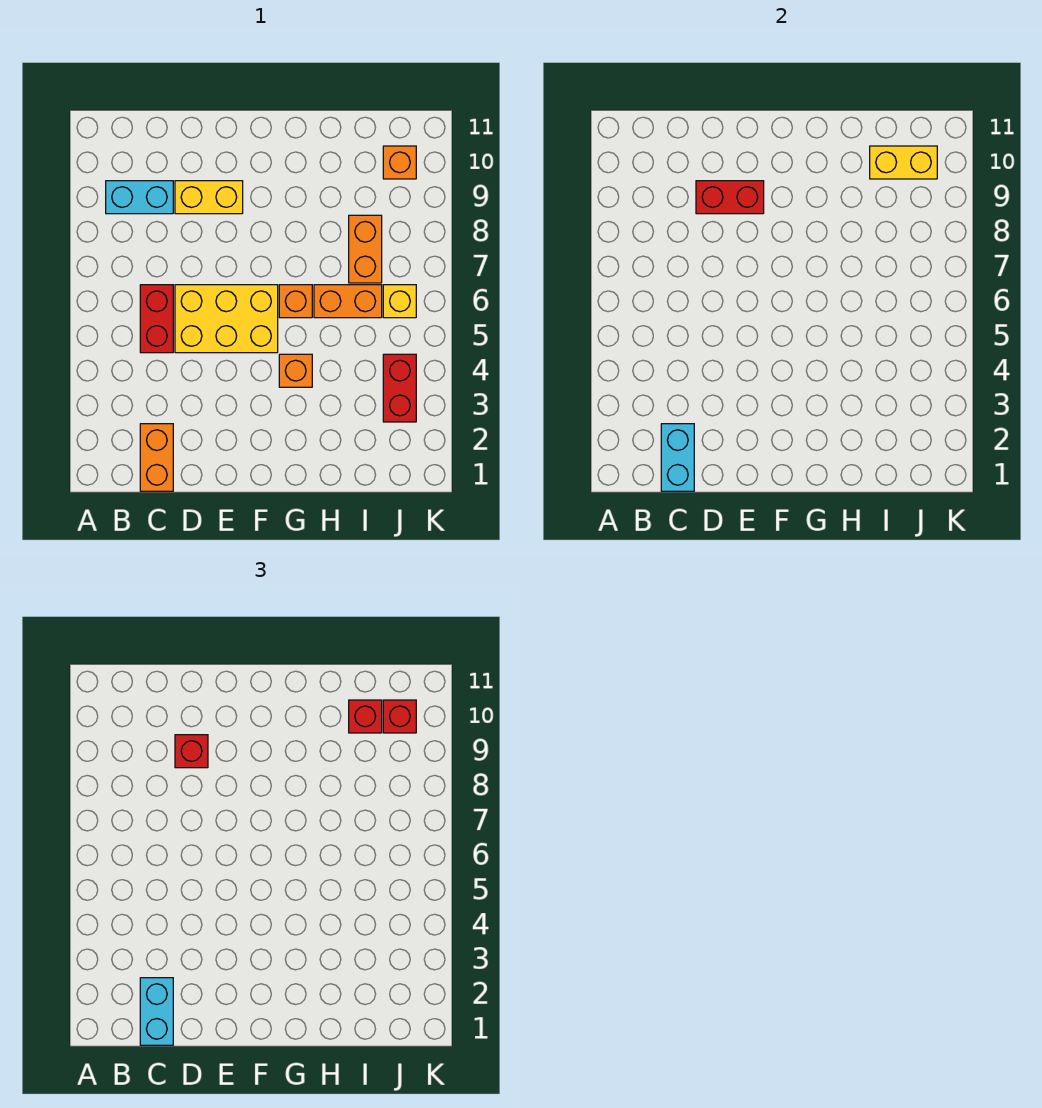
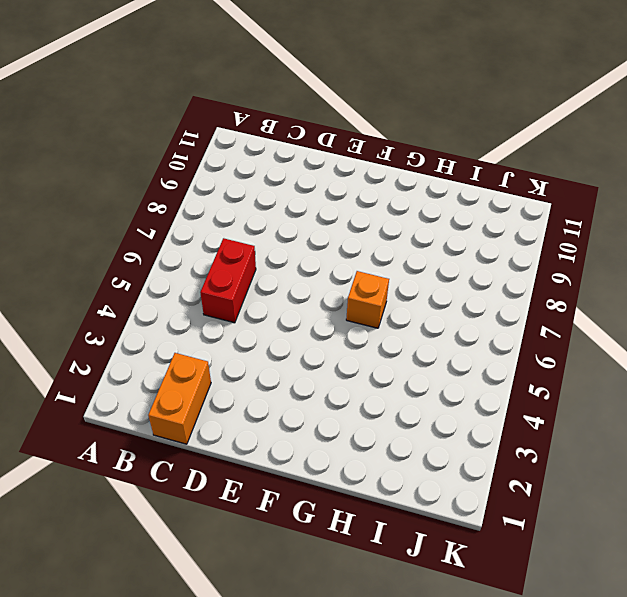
none -> cyan 1x2 brick [106,181,173,214]
none -> yellow 2x3 brick [175,285,278,353]
none -> yellow 1x2 brick [175,181,243,214]

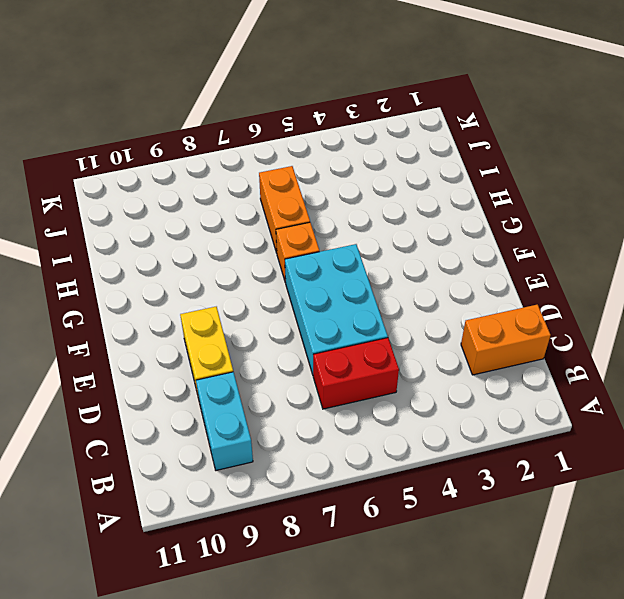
cyan 2x3 brick [285,244,388,375] -> yellow 2x3 brick [175,285,278,353]
none -> orange 1x1 brick [279,354,312,387]
none -> orange 1x2 brick [349,215,382,283]
none -> red 1x2 brick [383,354,416,422]

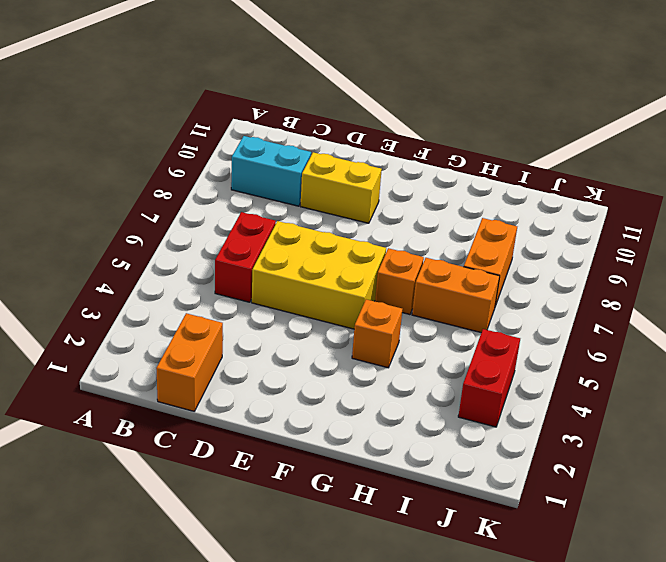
none -> yellow 1x1 brick [383,285,416,318]
none -> orange 1x1 brick [383,146,416,179]
none -> cyan 1x2 brick [661,424,694,491]

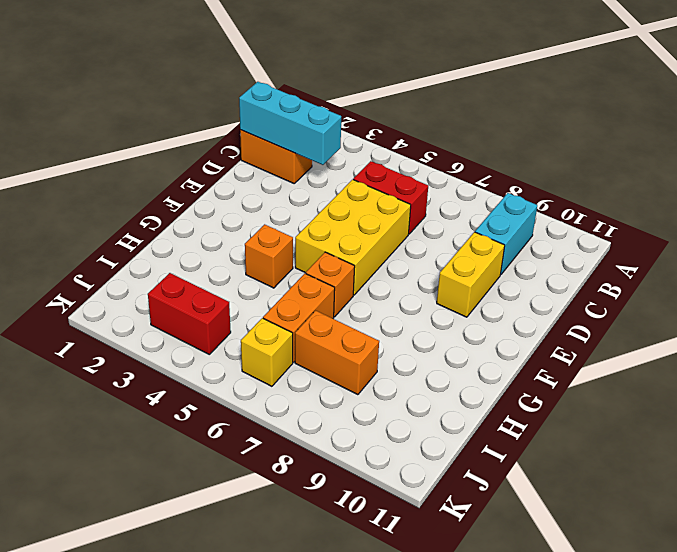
cyan 1x3 brick [239,82,341,165] -> cyan 1x2 brick [661,424,694,491]
none -> orange 1x1 brick [383,146,416,179]
none -> red 1x2 brick [696,181,764,214]
none -> yellow 1x2 brick [870,146,937,179]

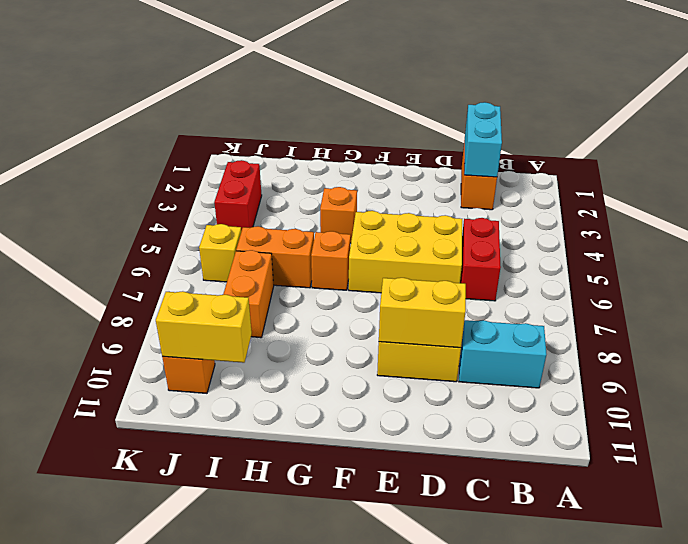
yellow 1x2 brick [379,278,466,348] -> red 1x2 brick [696,181,764,214]
none -> cyan 1x2 brick [140,978,173,1045]
none -> red 1x1 brick [175,735,208,768]
none -> red 1x1 brick [349,700,382,733]

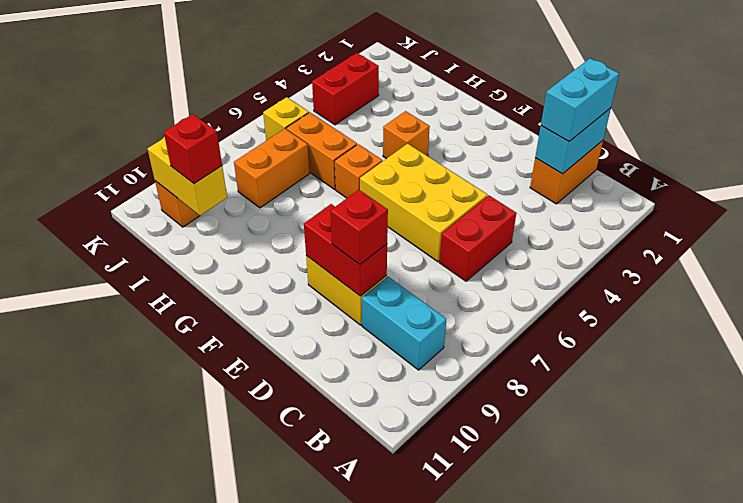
none -> red 1x1 brick [383,700,416,733]

